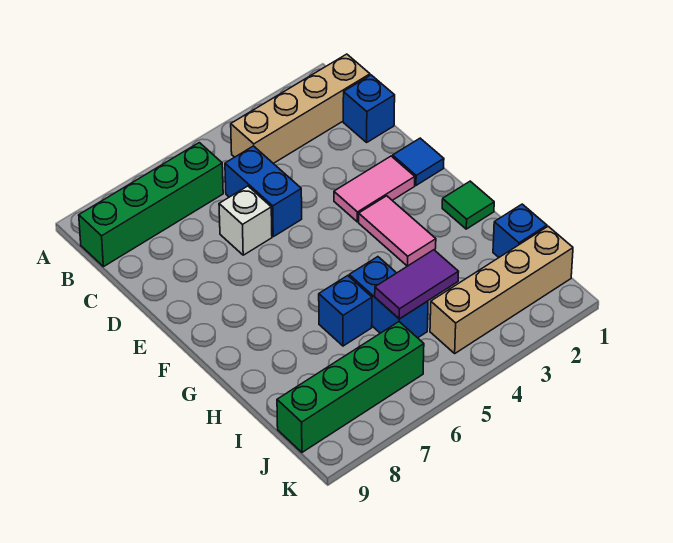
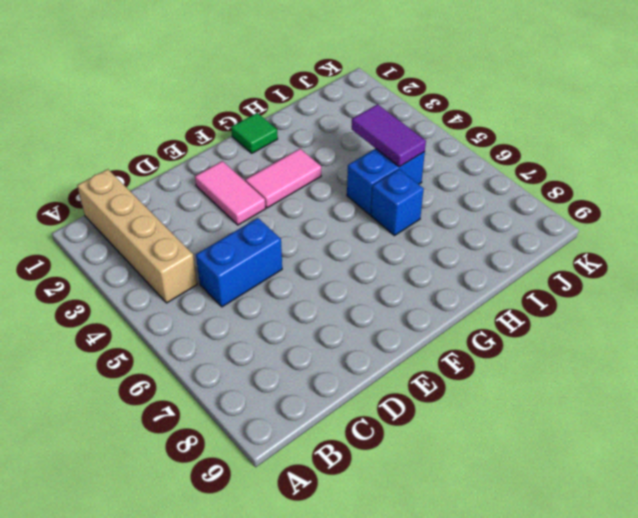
none -> green 1x4 brick [79,143,223,267]
none -> blue 1x1 brick [343,75,395,142]
none -> white 1x1 brick [219,186,272,255]

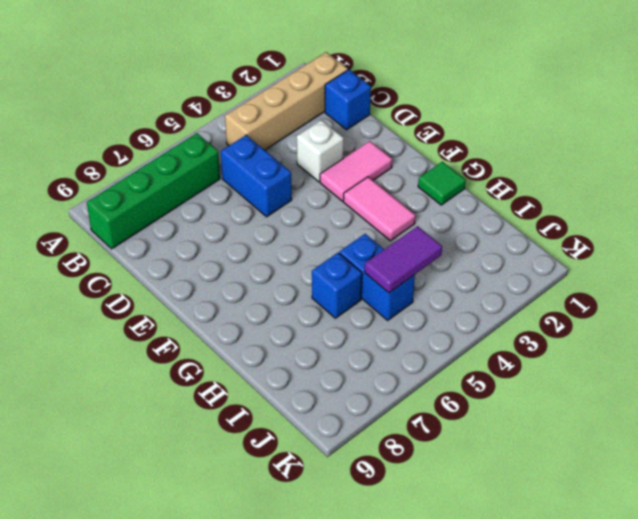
white 1x1 brick [297,120,344,182] -> white 1x1 brick moved to [219,186,272,255]
none -> blue 1x1 tile [393,138,444,185]
none -> blue 1x1 brick [493,204,547,257]
none -> tan 1x4 brick [430,226,573,353]

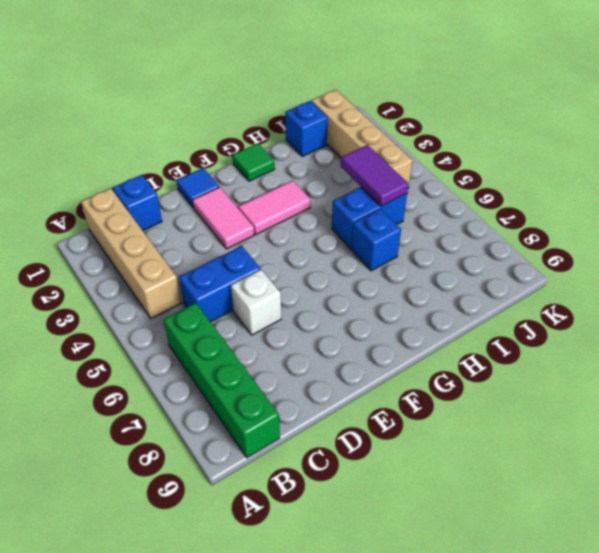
none -> green 1x4 brick [277,322,424,452]

